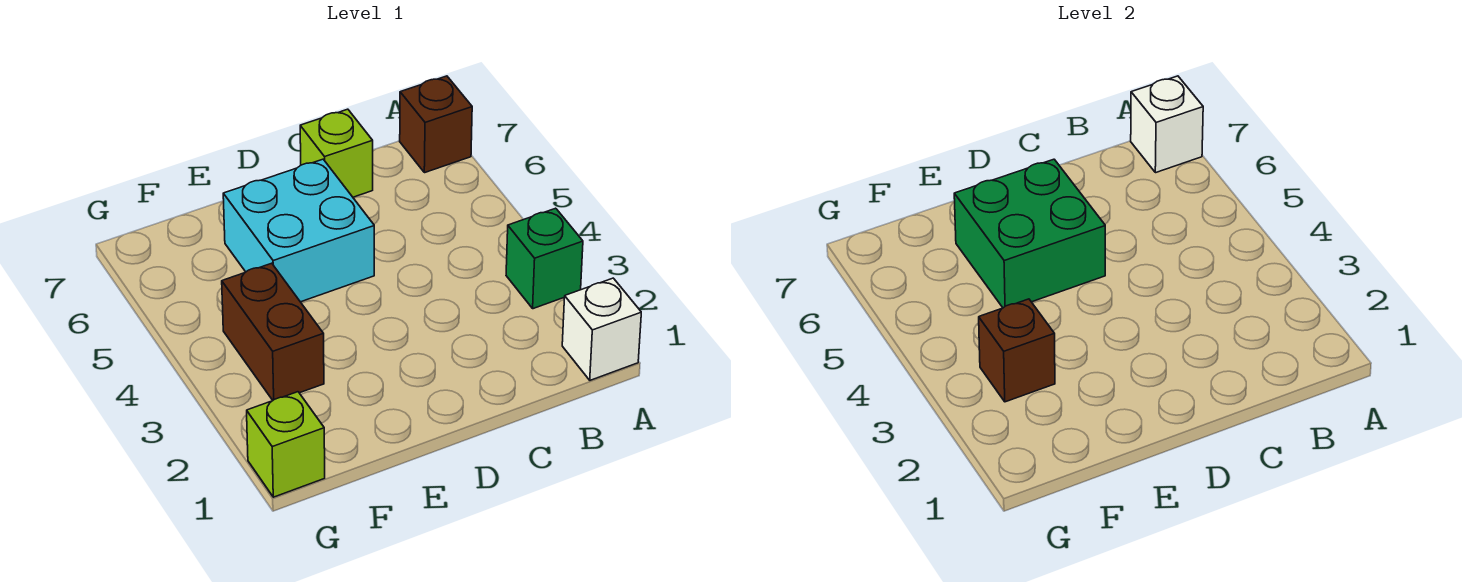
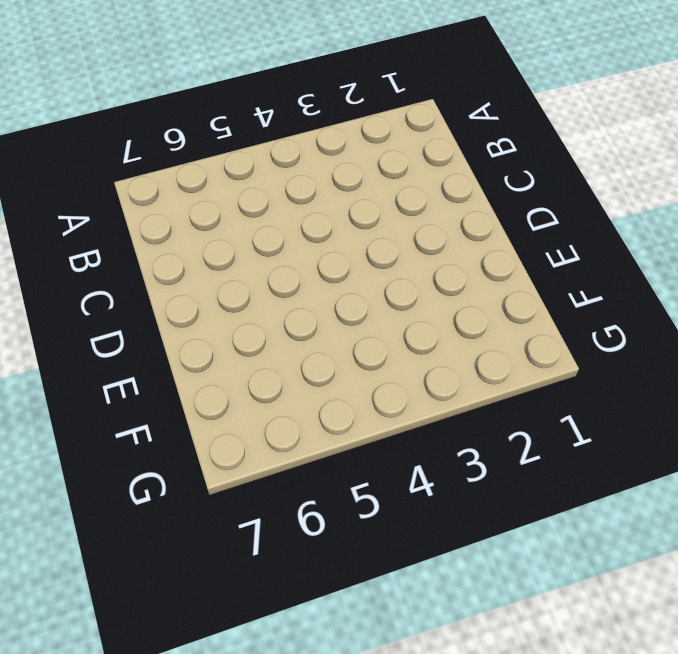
none -> white 1x1 brick [562,278,641,380]
none -> green 1x1 brick [506,208,583,309]

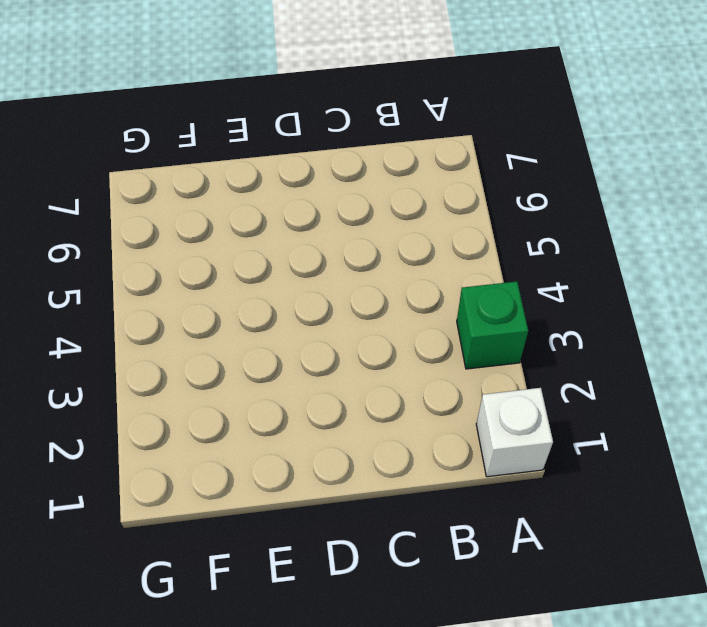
none -> brown 1x1 brick [400,76,472,173]
none -> lime 1x1 brick [300,109,373,197]

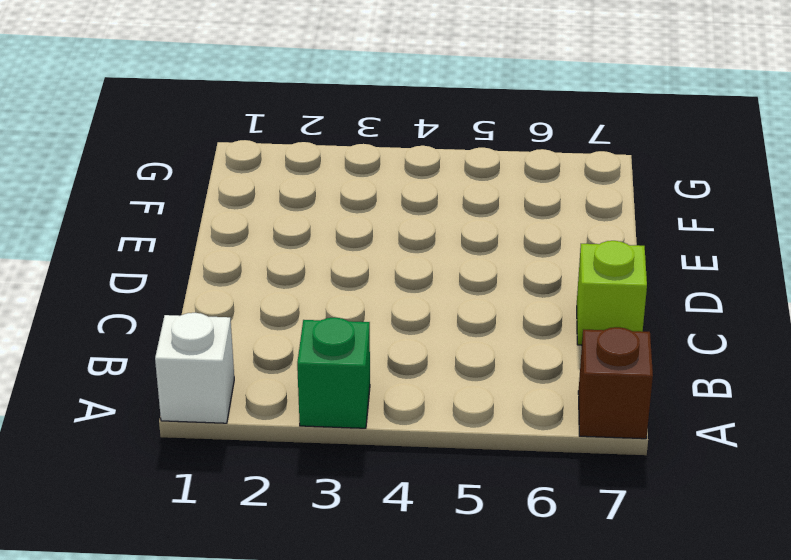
none -> cyan 2x2 brick [223,159,374,302]
none -> brown 1x2 brick [222,263,324,400]

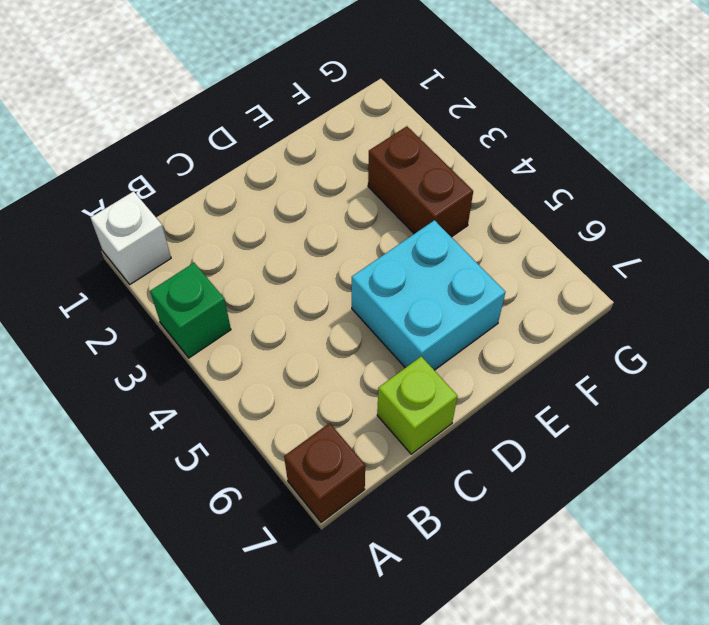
none -> lime 1x1 brick [247,392,325,497]
none -> white 1x1 brick [1131,76,1203,173]

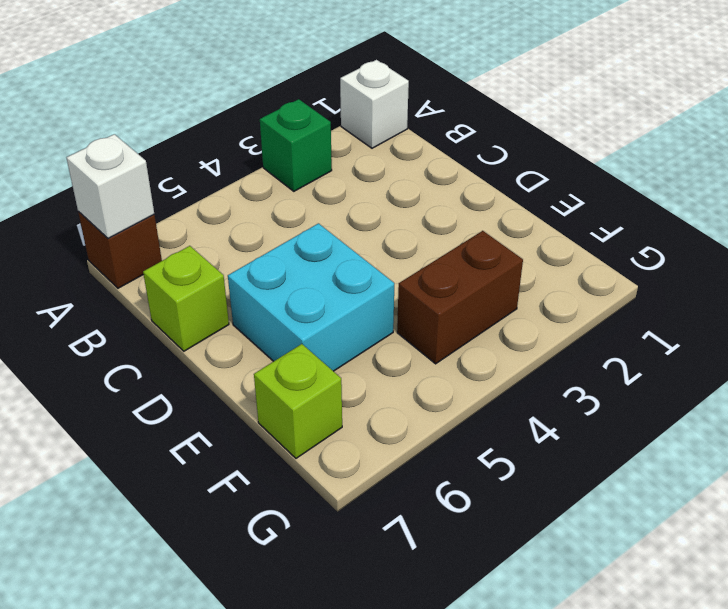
lime 1x1 brick [254,344,342,458] -> lime 1x1 brick moved to [247,392,325,497]
none -> green 2x2 brick [954,159,1105,308]
none -> brown 1x1 brick [979,299,1055,402]

